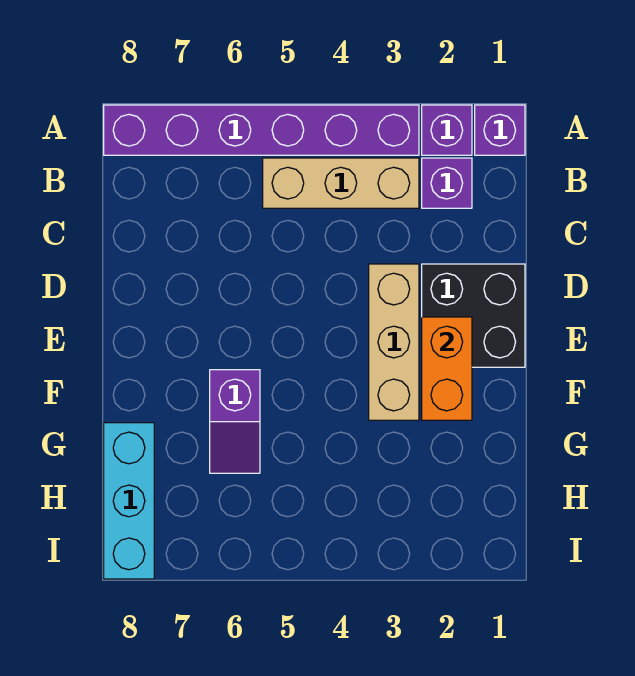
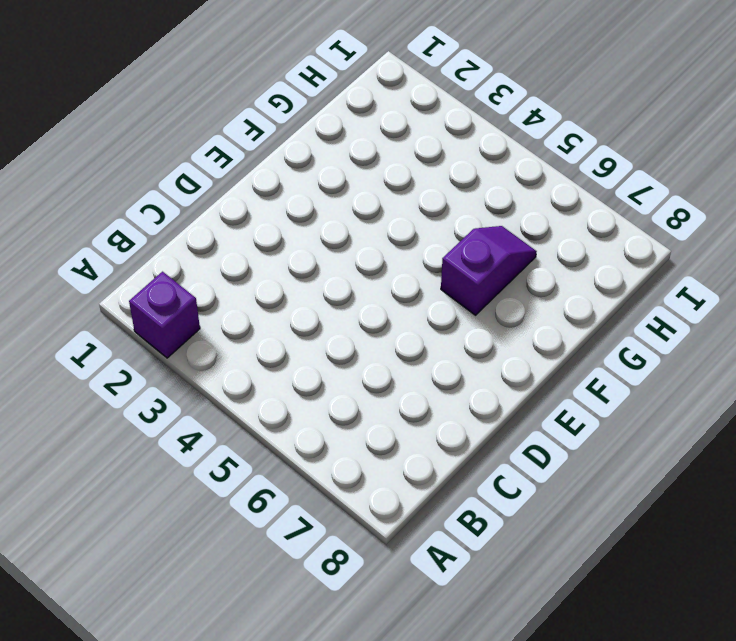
none -> purple 1x1 brick [475,105,525,155]
none -> purple 1x6 brick [104,105,419,155]

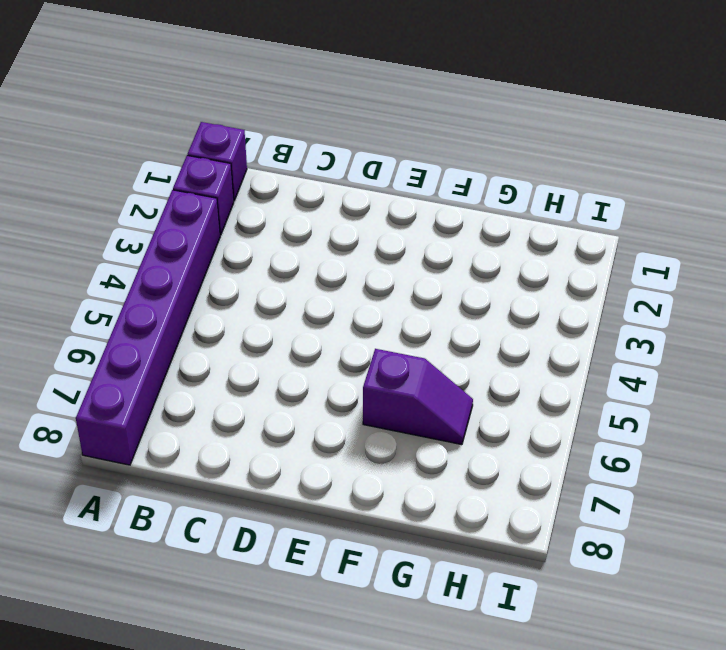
none -> purple 1x1 brick [422,158,472,208]
none -> tan 1x3 brick [263,158,419,208]

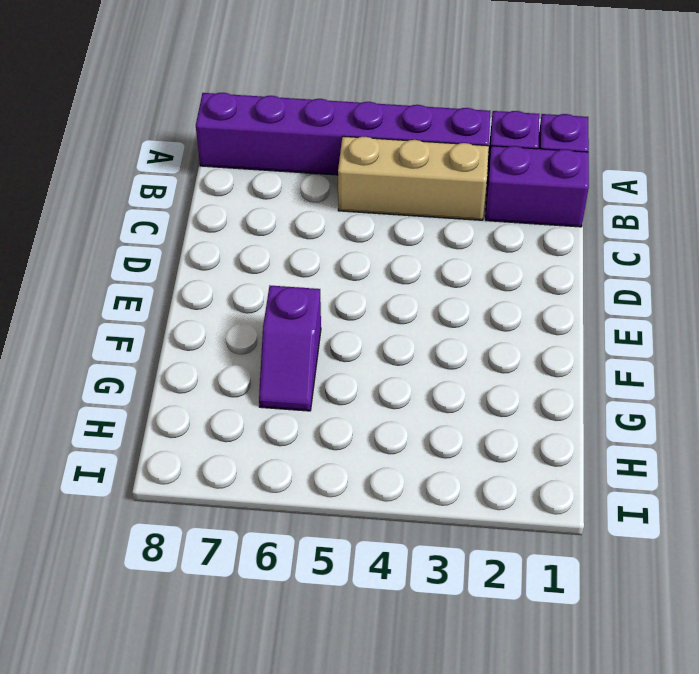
purple 1x2 brick [485,146,589,227] -> purple 1x1 brick [422,158,472,208]
none -> black 2x2 brick [422,264,525,367]
none -> tan 1x3 brick [369,264,419,420]

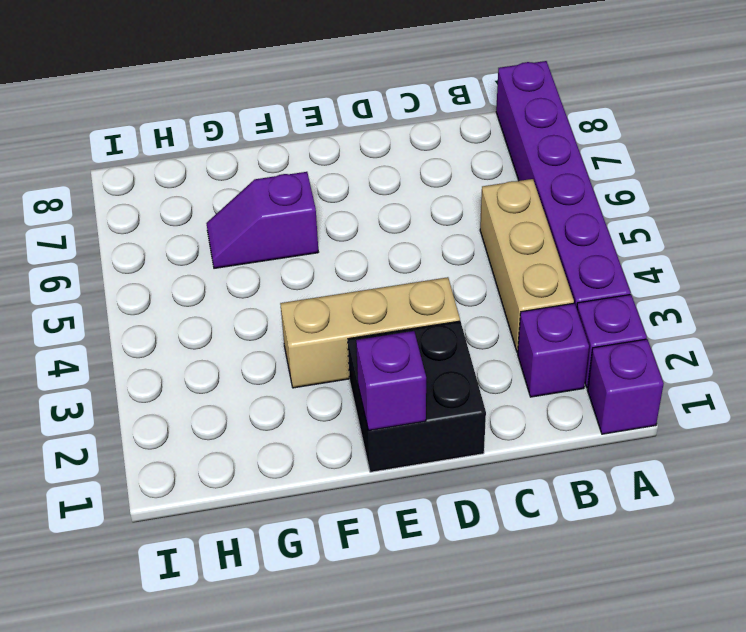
purple 1x1 brick [356,331,426,431] -> none
none -> cyan 1x3 brick [104,423,154,579]
none -> orange 1x2 brick [422,317,472,420]

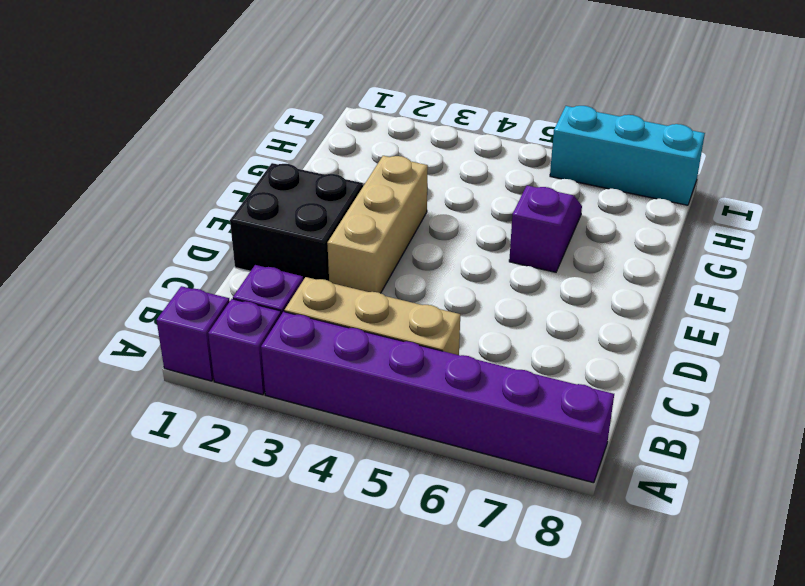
cyan 1x3 brick [550,106,705,205] -> cyan 1x3 brick turned to [104,423,154,579]
none -> orange 1x2 brick [422,317,472,420]

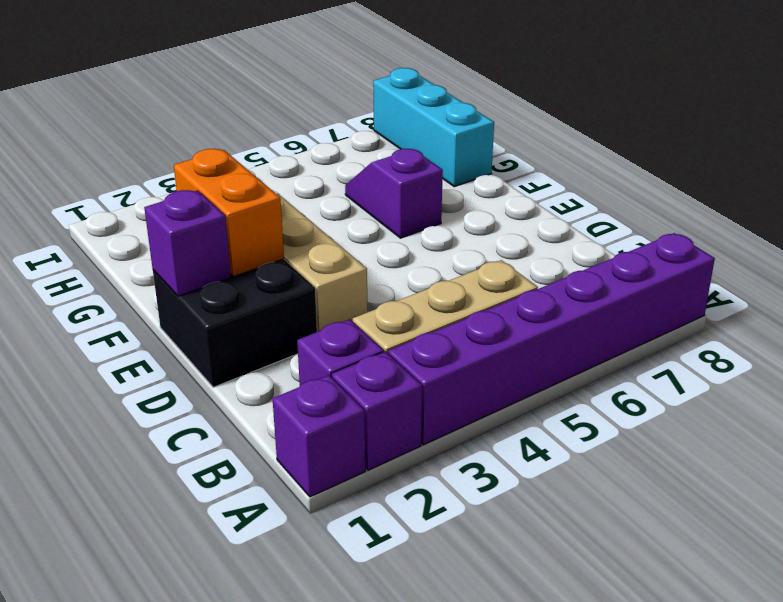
purple 1x1 brick [144,190,231,296] -> none

